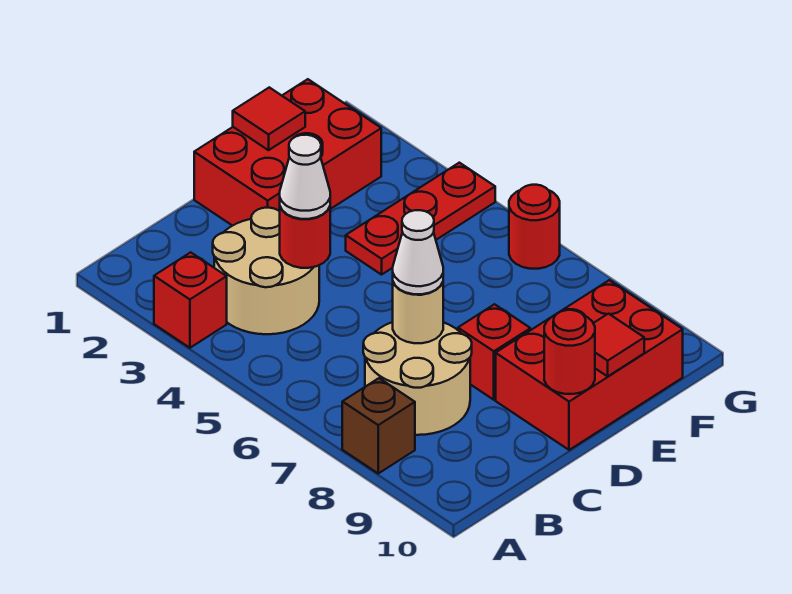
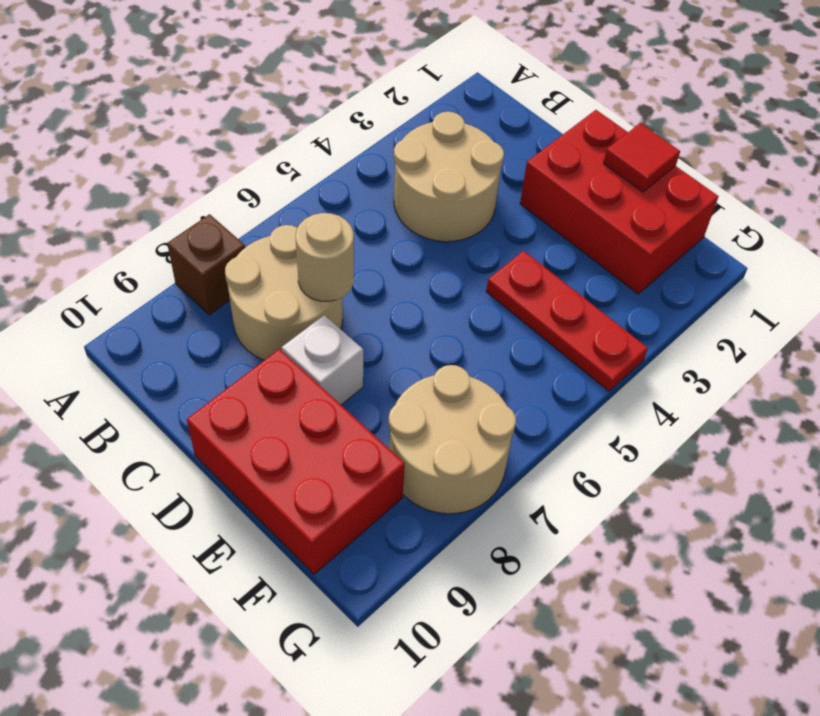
white 1x1 brick [282,315,363,405] -> red 1x1 brick [458,304,530,400]
tan 2x2 round brick [389,365,516,514] -> none
none -> red 1x1 brick [154,252,227,348]
none -> red 1x1 round brick [509,185,560,269]
none -> red 1x1 round brick [280,207,330,268]

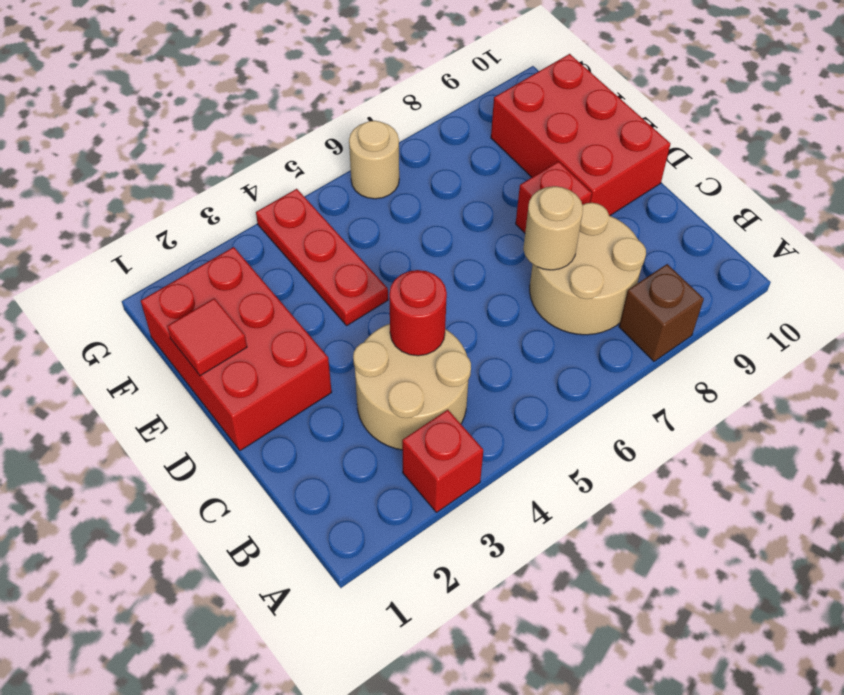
tan 1x1 round brick [349,121,399,199] -> red 1x1 round brick [509,185,560,269]
none -> red 1x1 round brick [544,310,595,394]
none -> red 1x1 tile [593,314,644,376]
none -> white 1x1 cone [280,135,330,219]

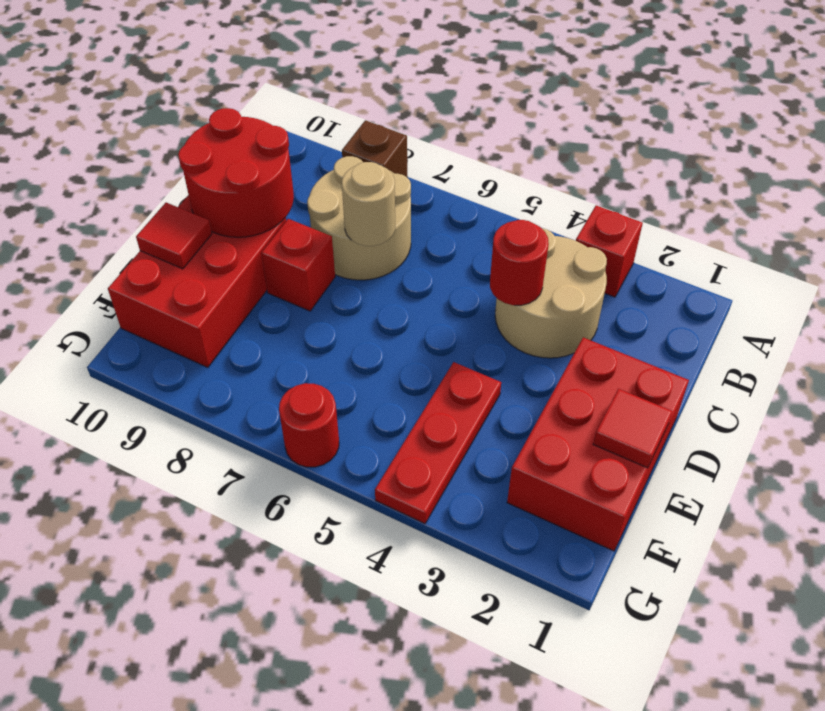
red 2x2 round brick [178,108,294,237] -> red 1x1 round brick [544,310,595,394]
none -> white 1x1 cone [280,135,330,219]
none -> white 1x1 cone [393,210,443,294]

